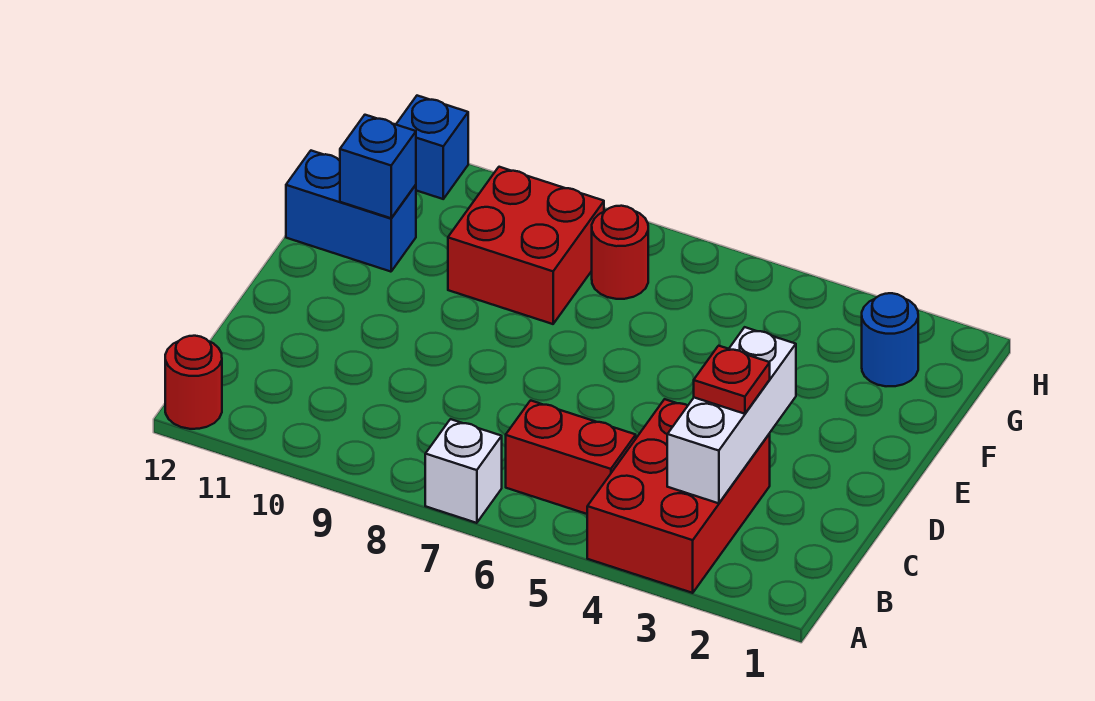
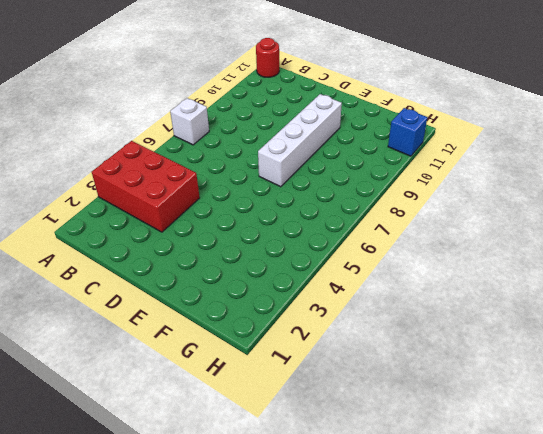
white 1x4 brick [258,94,342,187] -> none
none -> red 1x2 brick [506,401,636,514]
none -> red 2x2 brick [448,167,604,324]
none -> blue 1x2 brick [286,151,416,272]

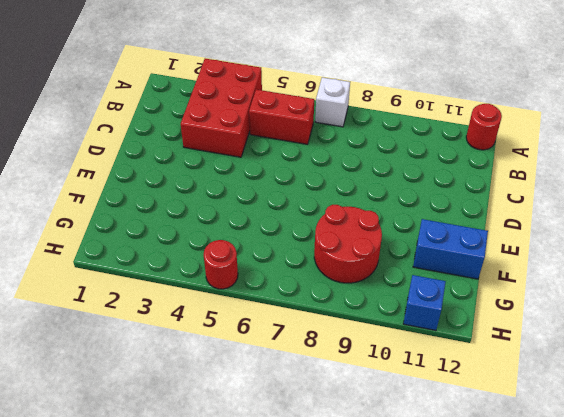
red 2x2 round brick [314,205,382,283] -> red 2x2 brick [448,167,604,324]
red 1x1 round brick [204,240,238,289] -> red 1x1 round brick moved to [592,206,648,299]
none -> blue 1x1 round brick [862,293,918,386]
none -> white 1x3 brick [667,327,796,503]
none -> blue 1x1 brick [340,115,416,218]

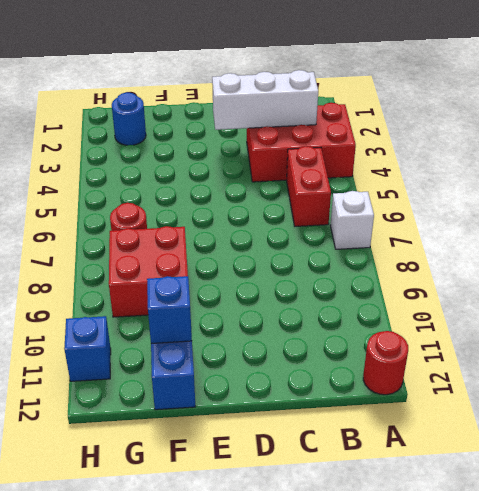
none -> red 1x1 plate [694,346,770,414]

